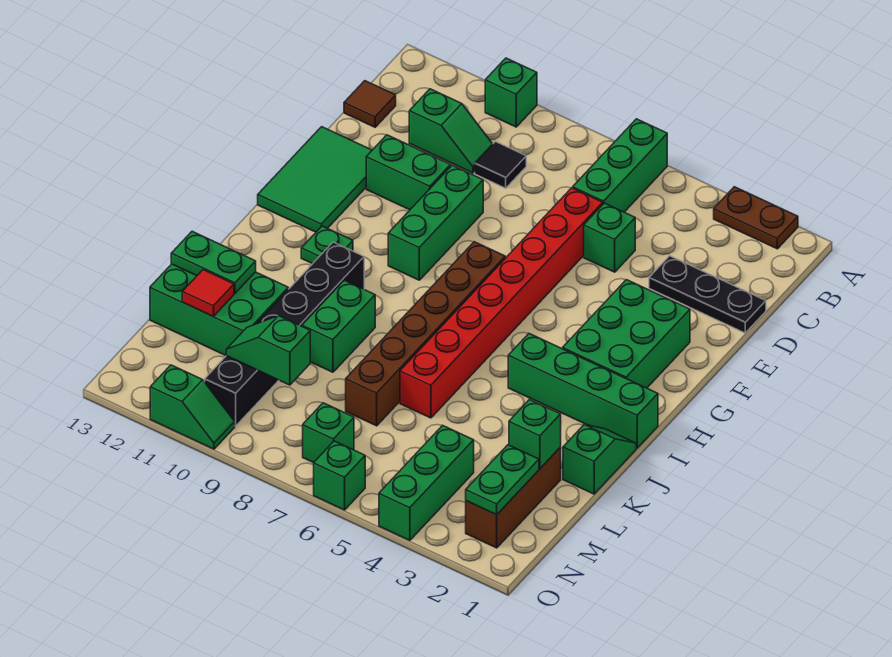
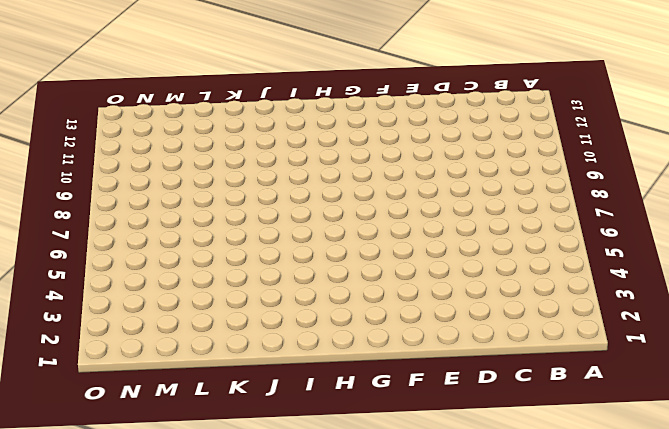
none -> brown 1x2 plate [714,187,798,249]
none -> green 1x3 brick [573,119,667,212]
none -> green 1x1 brick [485,58,537,127]
none -> black 1x1 tile [475,141,526,188]

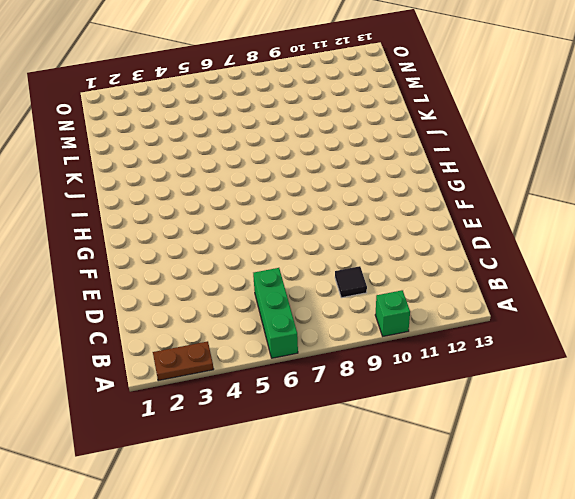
none -> green 1x2 slope [409,89,492,173]
none -> brown 1x1 tile [344,81,396,127]
none -> black 1x3 plate [649,256,766,333]
none -> green 1x1 brick [584,203,635,272]

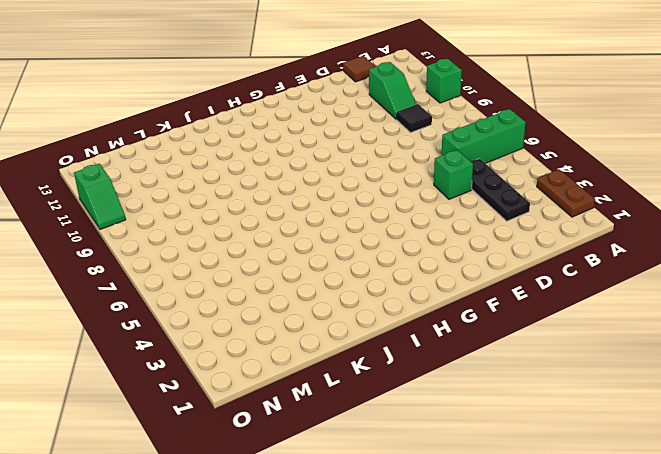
black 1x3 plate [471,159,530,221] -> black 1x3 plate moved to [649,256,766,333]
none -> red 1x8 brick [400,188,603,418]
none -> green 1x3 brick [388,165,483,280]
none -> green 1x2 brick [366,135,451,210]
none -> green 2x3 tile [258,127,372,232]

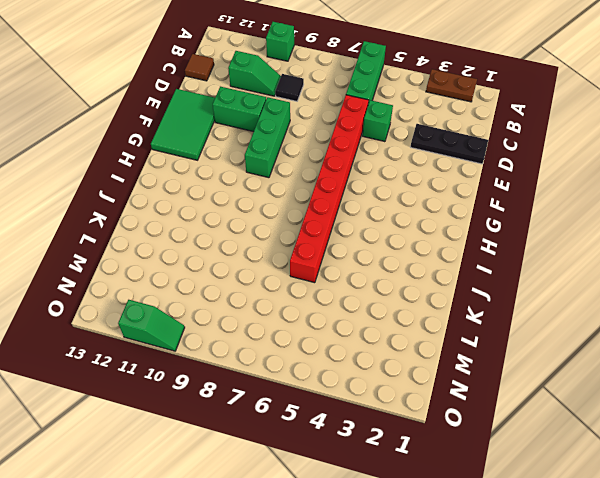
none -> green 2x3 brick [563,280,690,388]
none -> brown 1x6 brick [346,242,505,426]
none -> green 1x1 plate [301,226,353,264]
none -> green 1x4 brick [508,334,658,448]

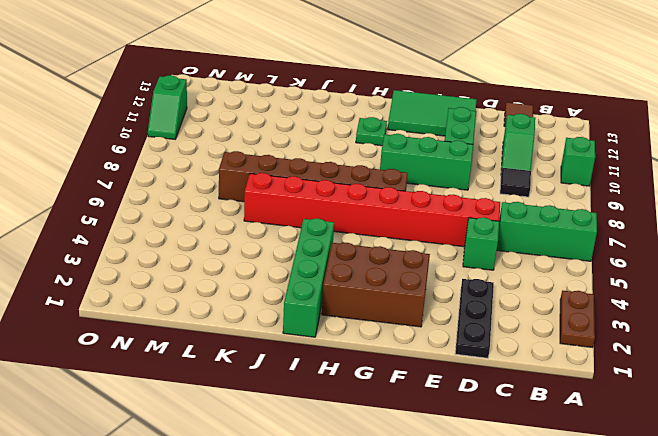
brown 2x3 brick [322,243,430,327] -> green 2x3 brick [563,280,690,388]
none -> black 1x6 brick [205,242,364,426]
none -> green 1x2 slope [563,425,636,494]
none -> green 1x2 brick [302,280,375,372]
none -> green 2x3 brick [150,264,288,356]

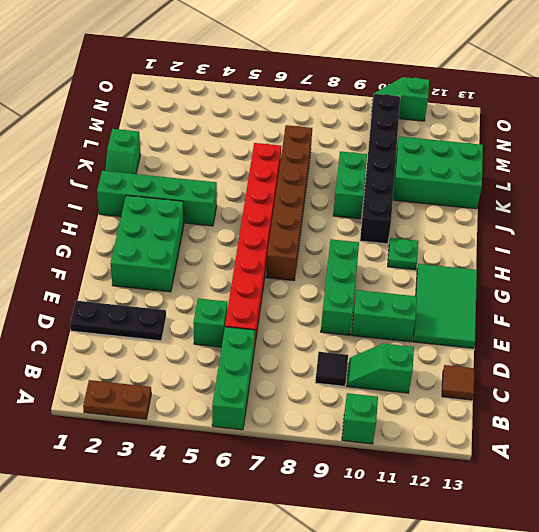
none -> brown 1x3 brick [466,448,561,548]
none -> green 1x3 brick [379,425,474,541]
none -> green 1x1 brick [303,403,354,463]
none -> green 1x1 brick [314,441,365,510]

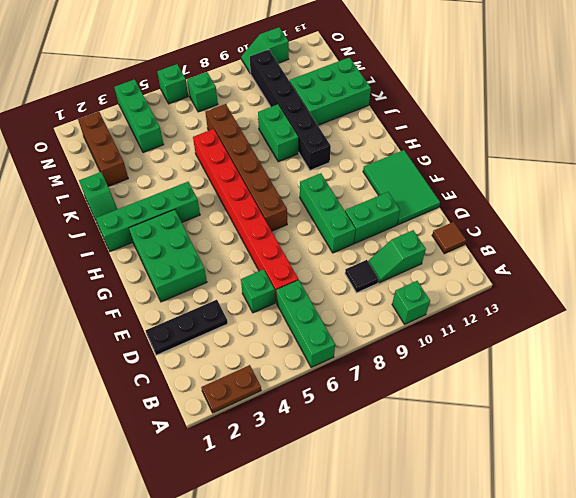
none -> green 1x1 plate [301,226,353,264]
none -> green 1x2 plate [171,231,256,293]
none -> green 1x1 brick [509,400,561,469]
none -> red 1x1 tile [182,270,234,316]

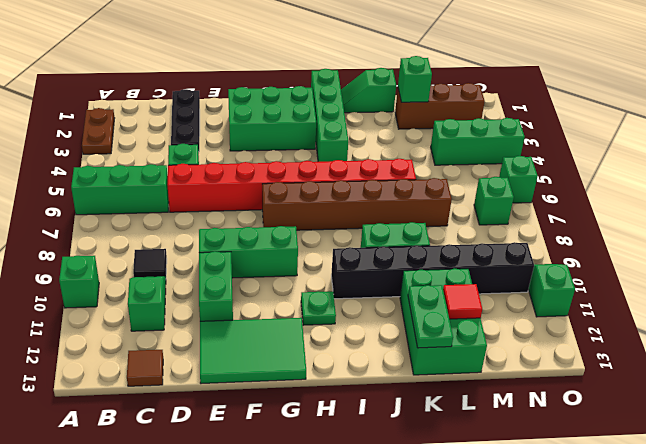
none -> green 1x2 plate [466,445,539,515]
none -> green 1x2 slope [226,316,310,385]

